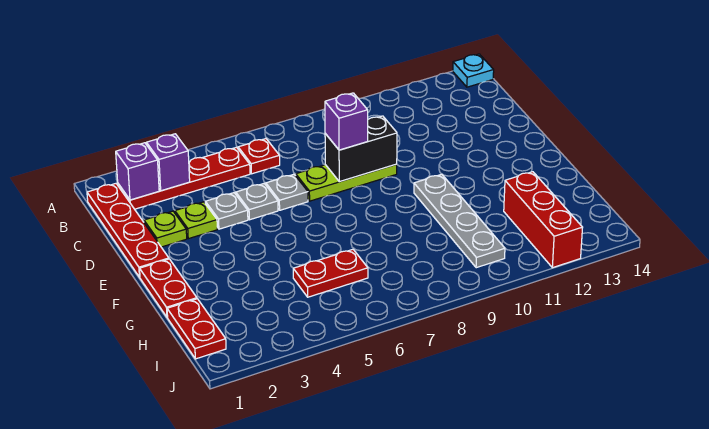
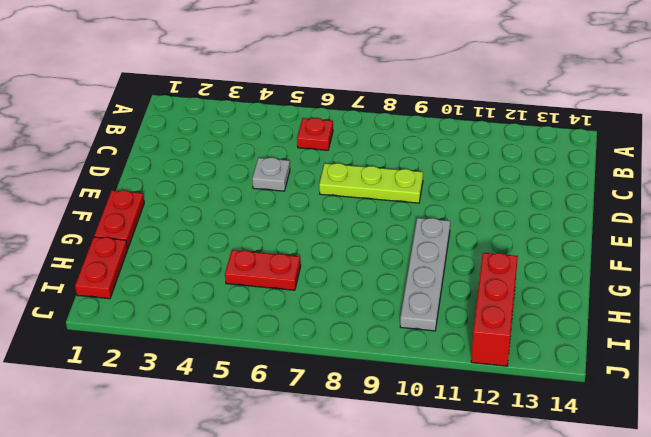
none -> cyan 1x1 plate [453,54,494,87]
none -> red 1x4 plate [87,184,169,277]
none -> red 1x4 plate [118,147,250,209]

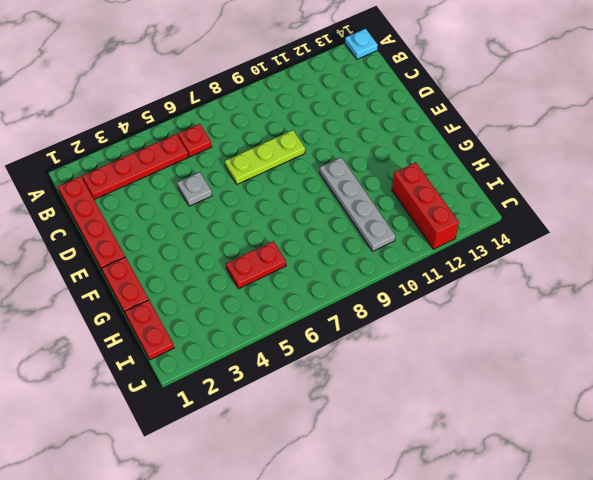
none -> lime 1x1 plate [144,211,187,247]
none -> lime 1x1 plate [175,202,217,239]
none -> grey 1x1 plate [205,193,248,229]

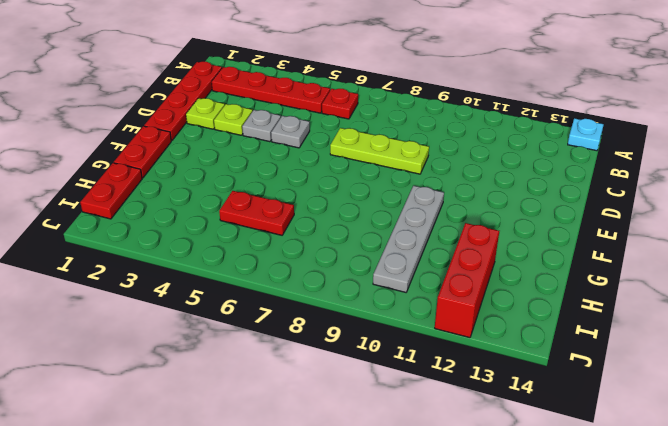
none -> grey 1x1 plate [266,174,308,210]
none -> purple 1x1 brick [116,143,159,200]
none -> purple 1x1 brick [146,134,190,191]

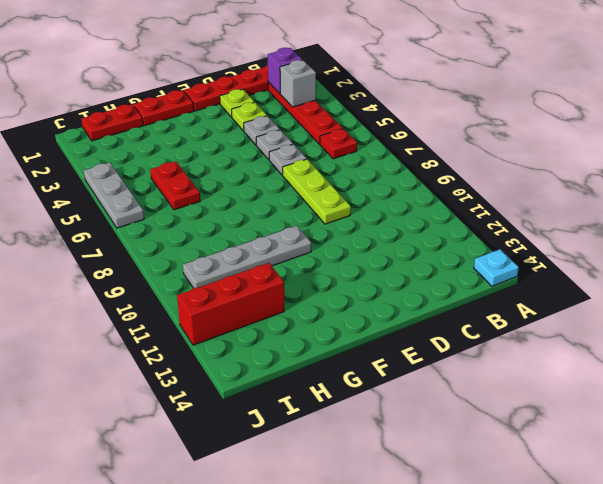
grey 1x1 brick [280,60,316,107] -> purple 1x1 brick [146,134,190,191]
grey 1x3 plate [84,163,144,228] -> none
none -> black 1x2 brick [325,116,397,182]
none -> purple 1x1 brick [325,93,368,150]

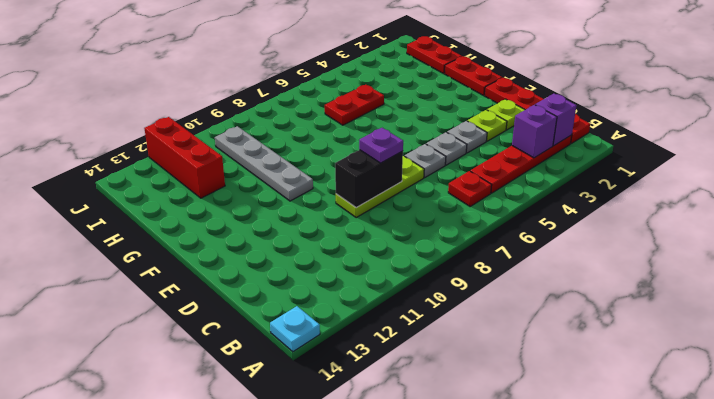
purple 1x1 plate [359,128,403,163] -> purple 1x1 brick [325,93,368,150]

